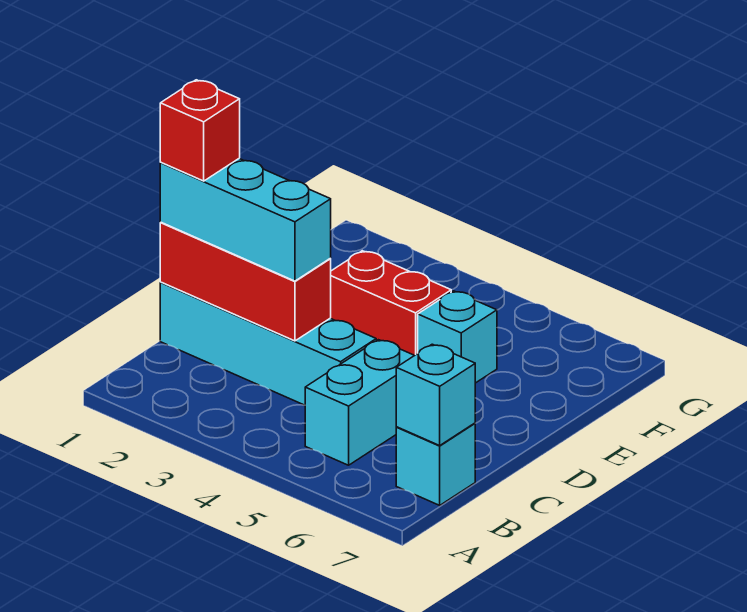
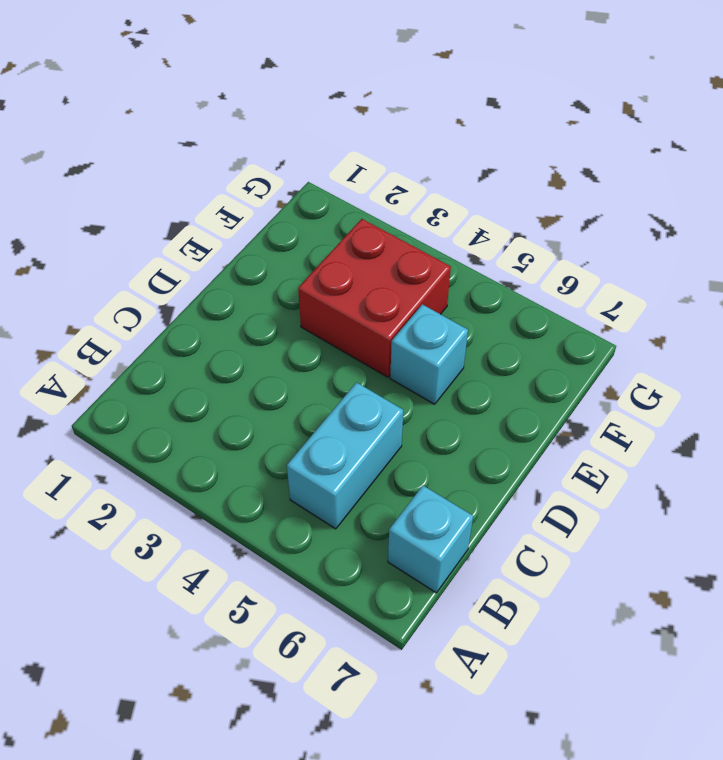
red 2x2 brick [298,219,451,377] -> red 1x2 brick [331,251,451,355]
none -> cyan 1x4 brick [160,282,376,405]
none -> cyan 1x1 brick [396,344,475,446]

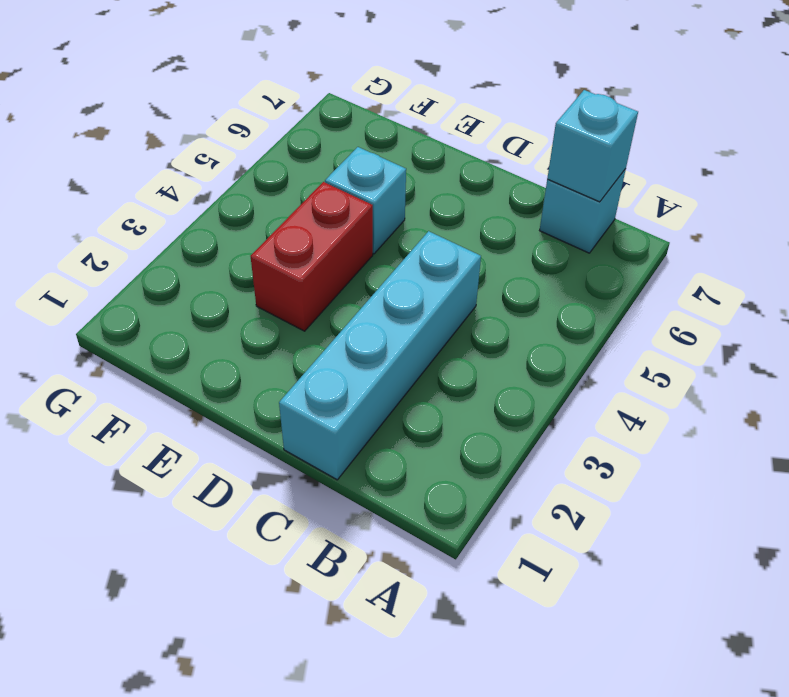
none -> cyan 1x2 brick [305,340,415,465]
none -> red 1x3 brick [160,222,331,341]

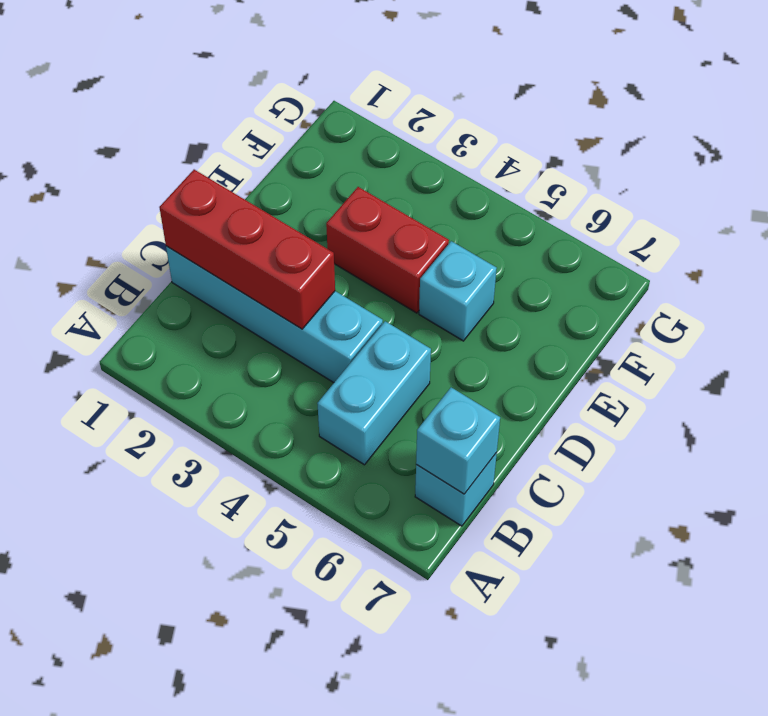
none -> cyan 1x3 brick [160,159,331,281]
none -> red 1x1 brick [160,80,240,181]

